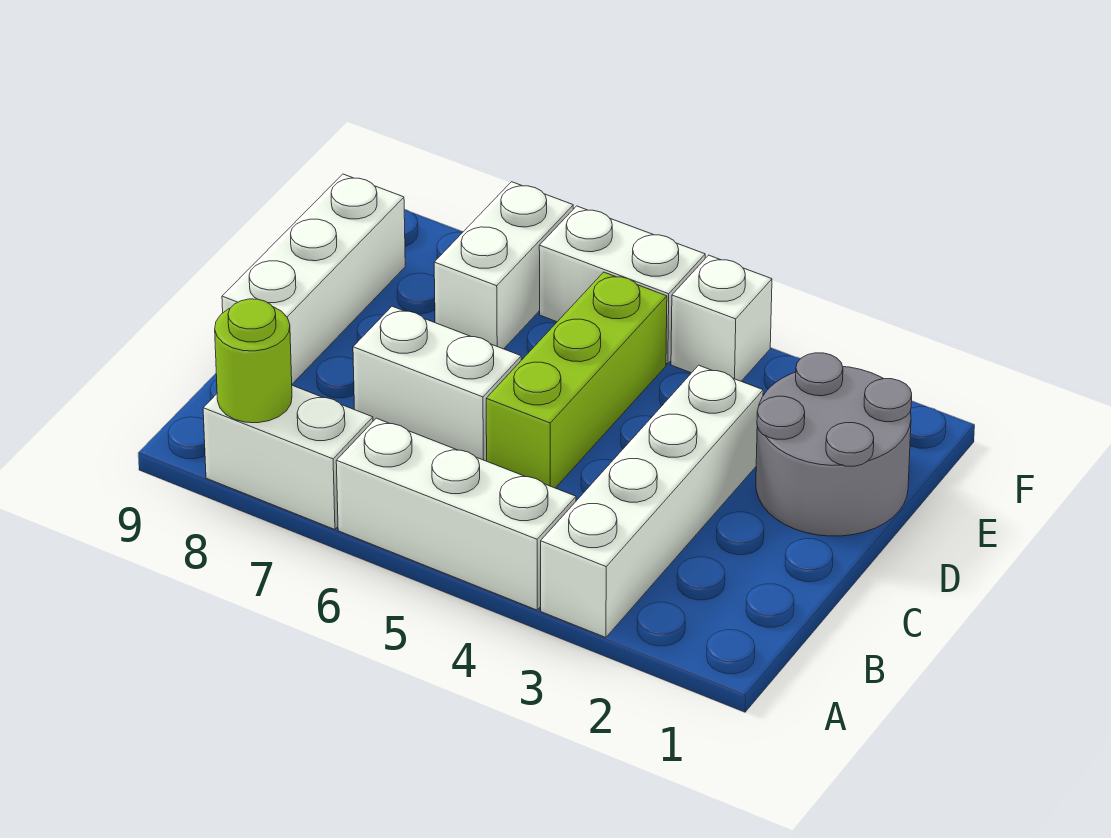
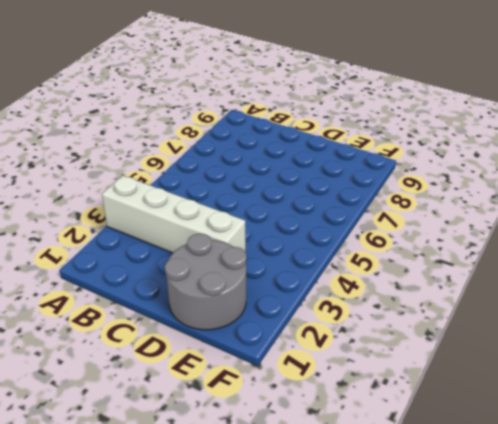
none -> white 1x3 brick [336,418,576,610]
none -> white 1x2 brick [203,385,373,529]

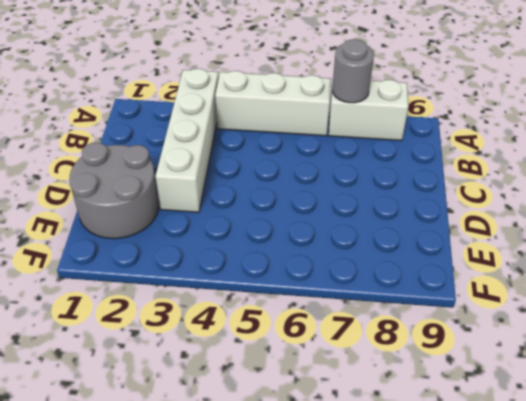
grey 1x1 round brick [332,39,374,103] -> none
none -> lime 1x3 brick [486,272,667,488]
none -> white 1x2 brick [353,306,521,461]

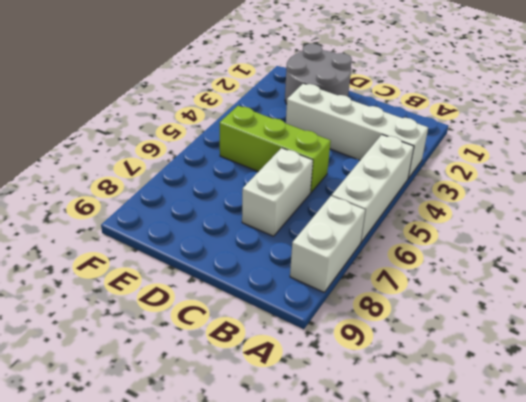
none -> white 1x3 brick [222,174,405,384]
none -> white 1x2 brick [434,182,573,349]

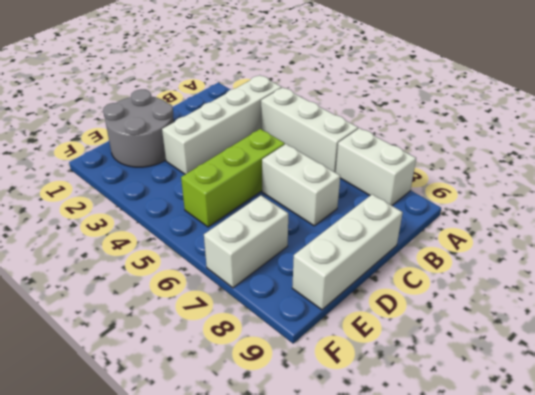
none -> white 1x1 brick [671,255,772,381]
none -> white 1x2 brick [539,206,705,364]

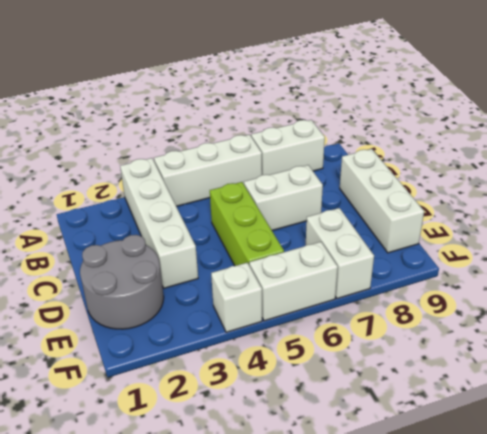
none -> lime 1x1 round brick [215,299,292,423]

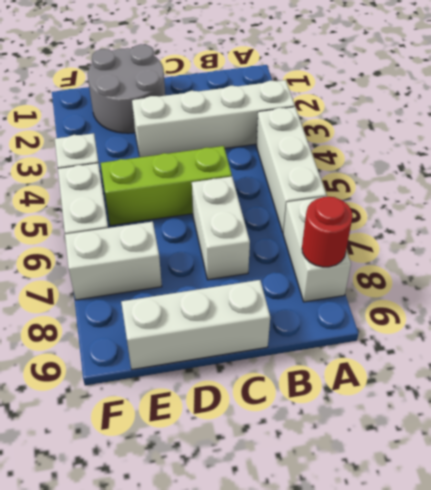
red 1x1 round brick [302,197,353,267] -> lime 1x1 round brick [215,299,292,423]

